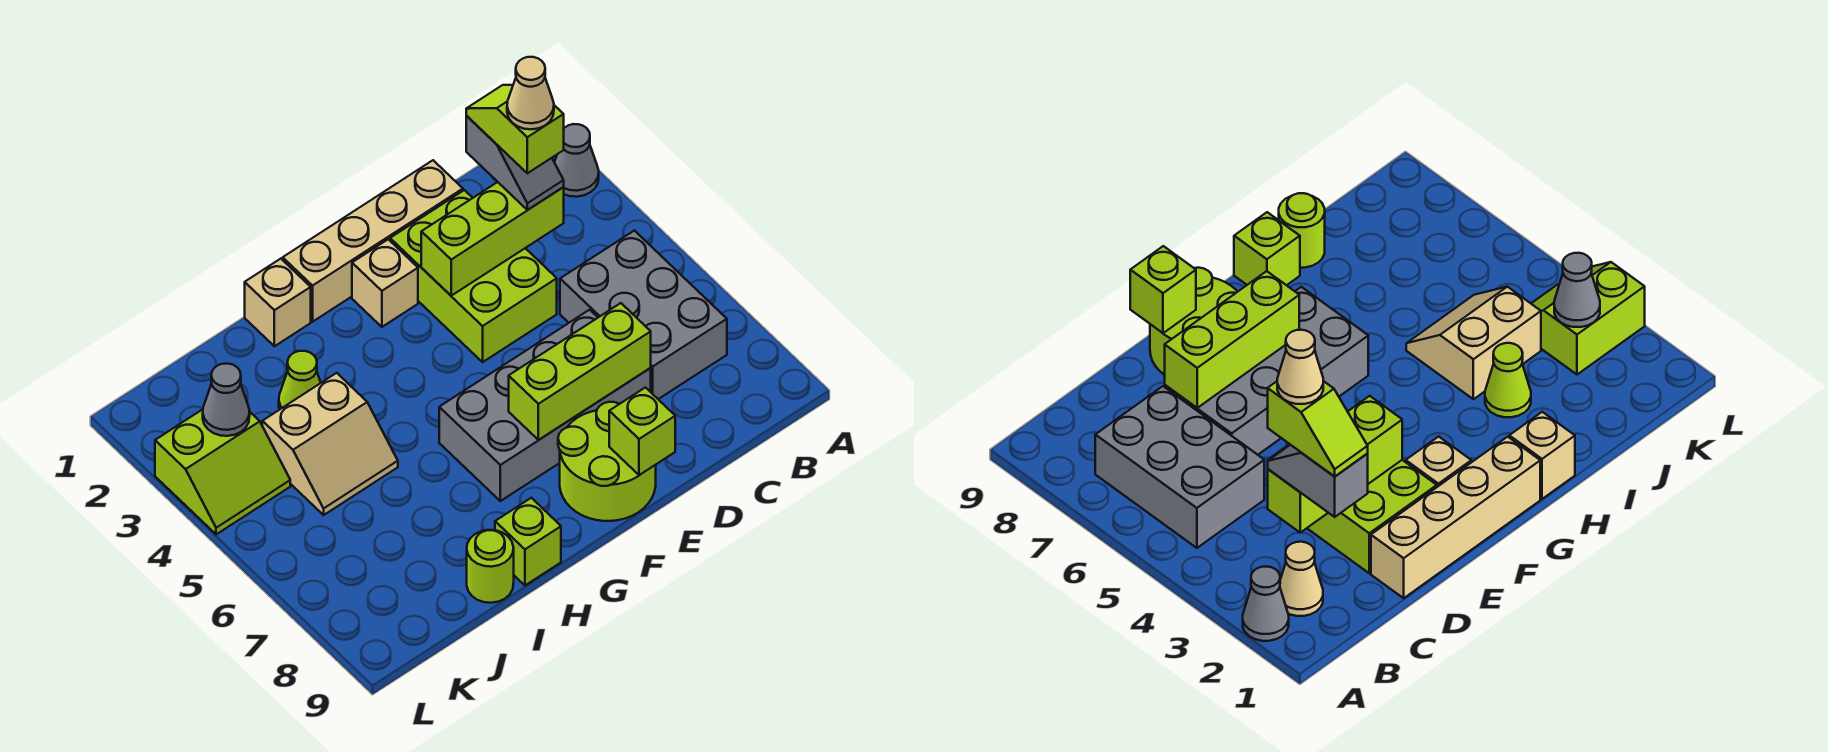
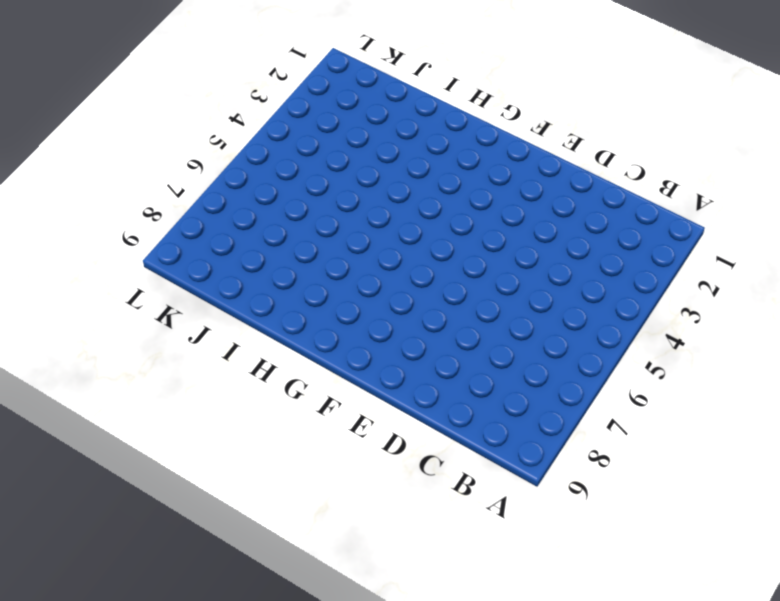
none -> grey 1x1 cone [554,124,599,197]
none -> tan 1x1 cone [1280,542,1323,616]
none -> grey 2x3 brick [560,231,727,399]

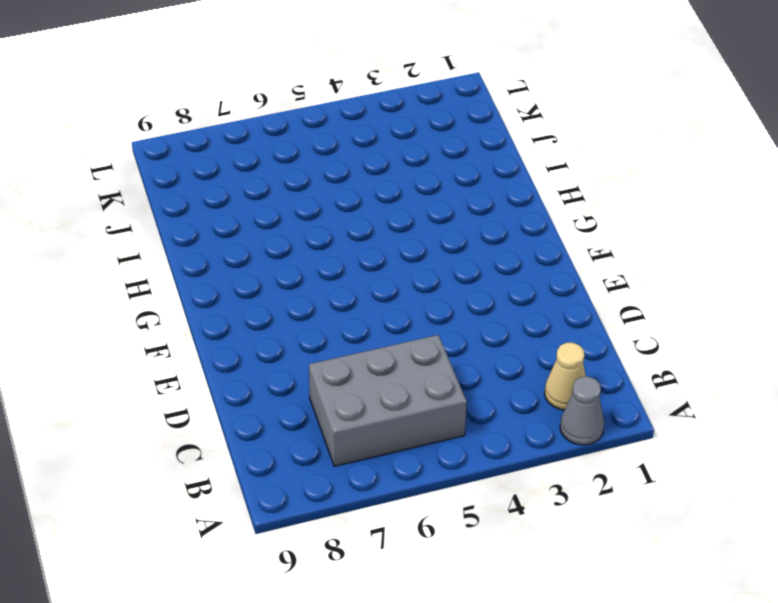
none -> tan 1x4 brick [283,160,463,322]
none -> lime 2x3 brick [390,190,557,362]
none -> grey 2x4 brick [439,310,651,501]

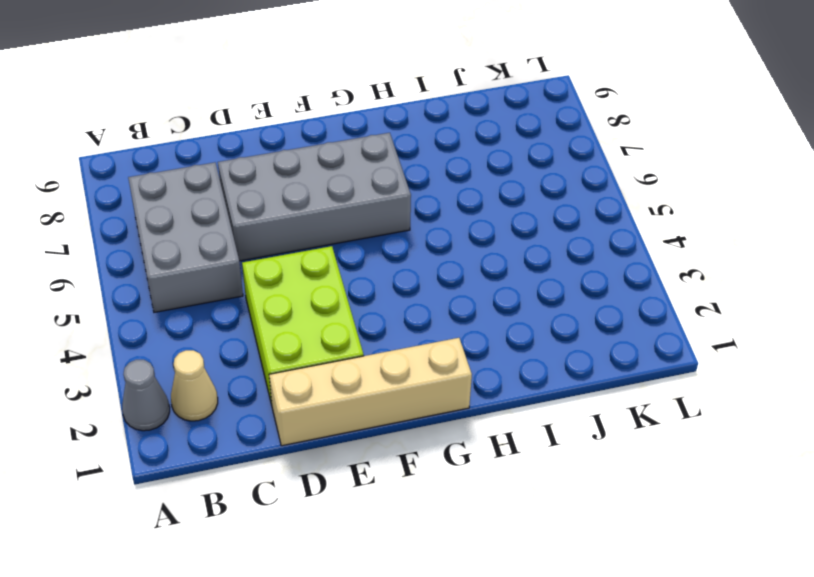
none -> lime 2x2 round brick [558,402,656,521]
none -> tan 1x1 brick [352,239,418,327]
none -> tan 1x1 brick [245,259,311,346]

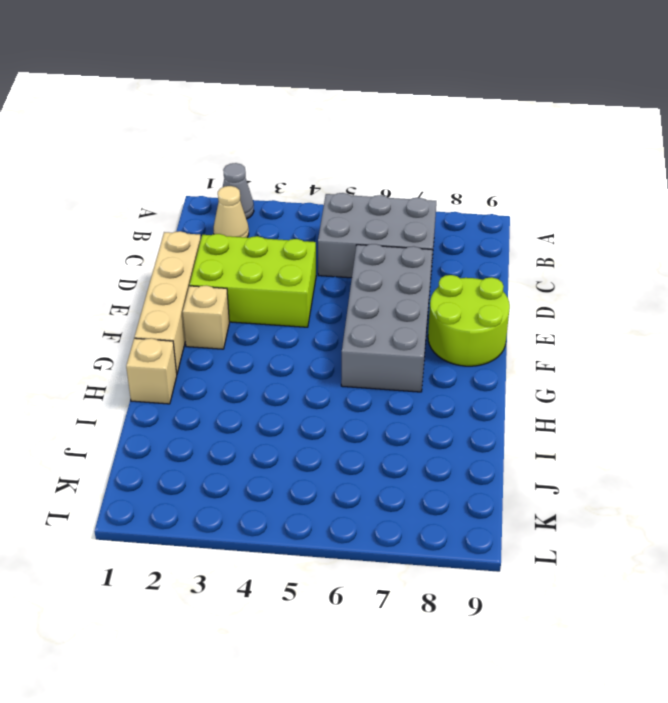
none -> lime 1x1 brick [495,498,561,585]
none -> lime 1x1 cone [279,351,321,409]
none -> tan 2x2 slope [262,373,398,515]

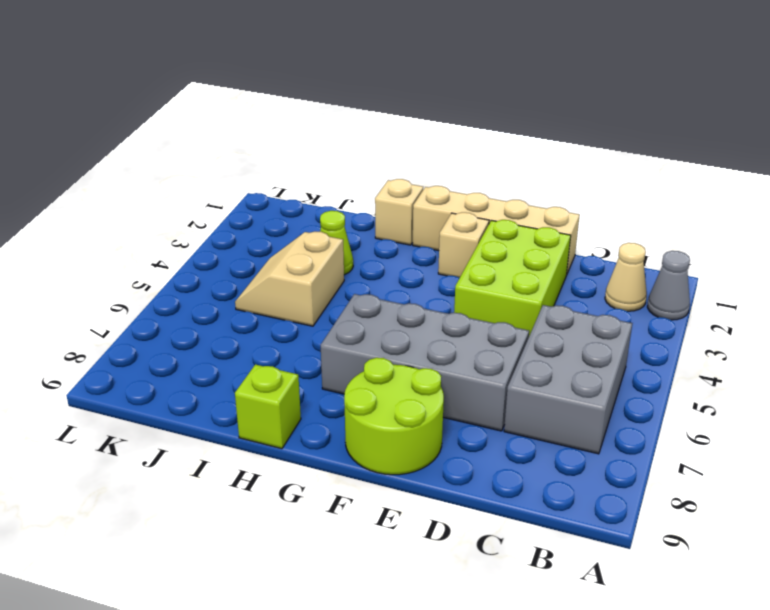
tan 2x2 slope [235,232,344,326] -> tan 2x2 slope turned to [262,373,398,515]
none -> lime 1x1 round brick [467,530,514,603]
none -> lime 2x2 slope [155,409,290,534]
none -> lime 1x3 brick [421,182,564,296]

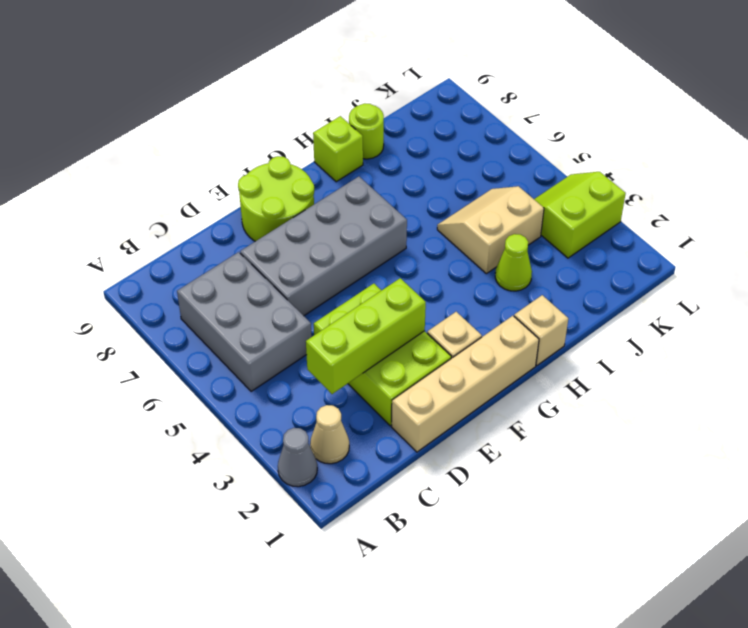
none -> lime 1x3 brick [509,303,651,440]
none -> lime 1x1 brick [609,388,675,475]
none -> grey 1x1 cone [203,364,250,436]

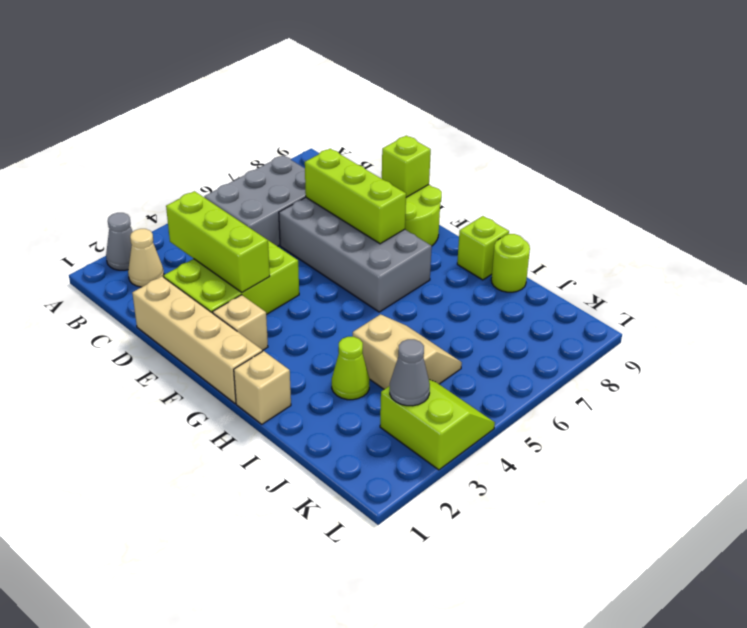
none -> grey 1x2 slope [466,116,564,210]
none -> lime 1x2 slope [466,85,564,173]
none -> tan 1x1 cone [507,57,554,129]

